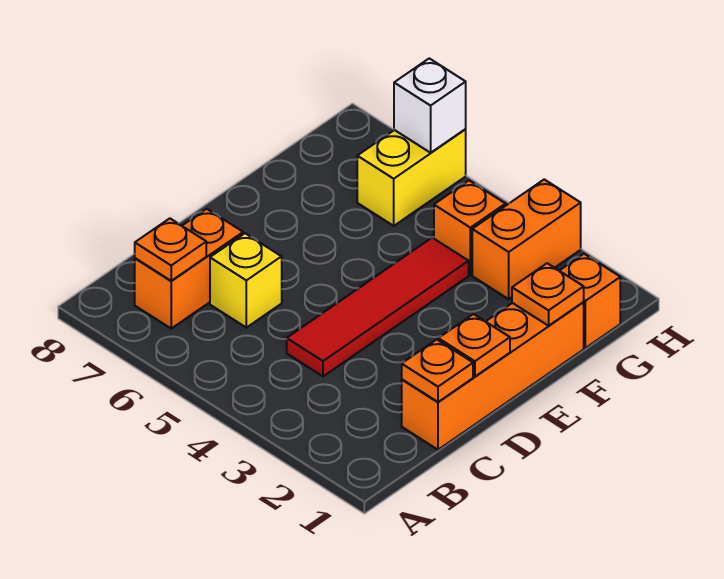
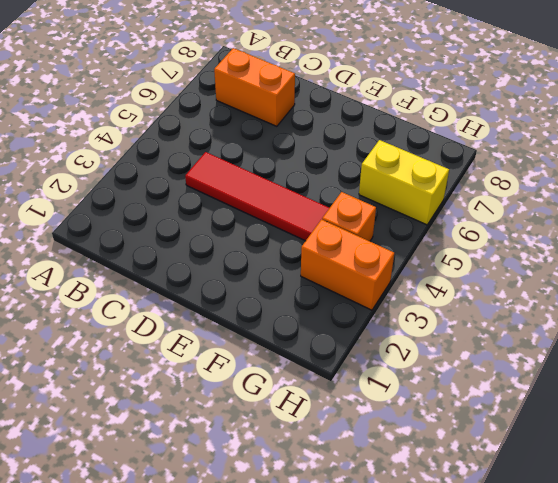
none -> orange 1x4 brick [402,302,584,450]
none -> yellow 1x1 brick [210,233,282,328]
none -> orange 1x1 brick [559,254,620,348]

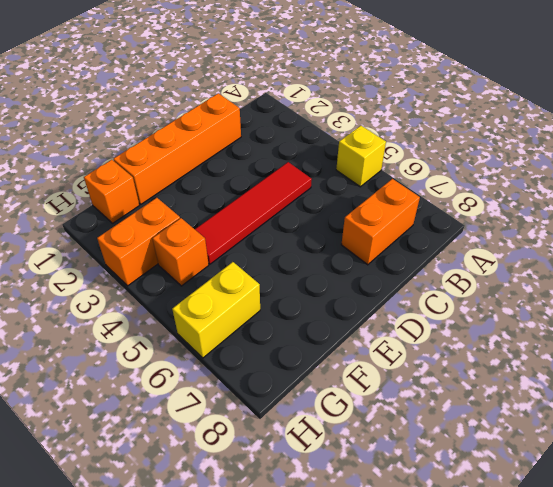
yellow 1x1 brick [336,126,386,187] -> yellow 1x1 brick moved to [210,233,282,328]
none -> orange 1x1 plate [135,218,206,281]
none -> orange 1x1 plate [402,339,473,402]
none -> orange 1x1 plate [438,314,510,377]

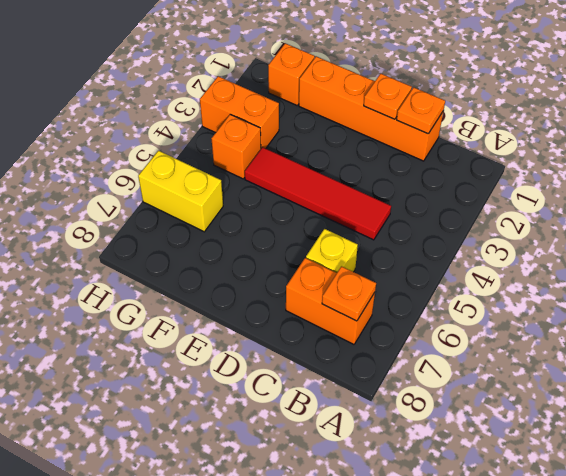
none -> orange 1x1 plate [512,263,584,326]
none -> white 1x1 brick [394,58,466,153]

